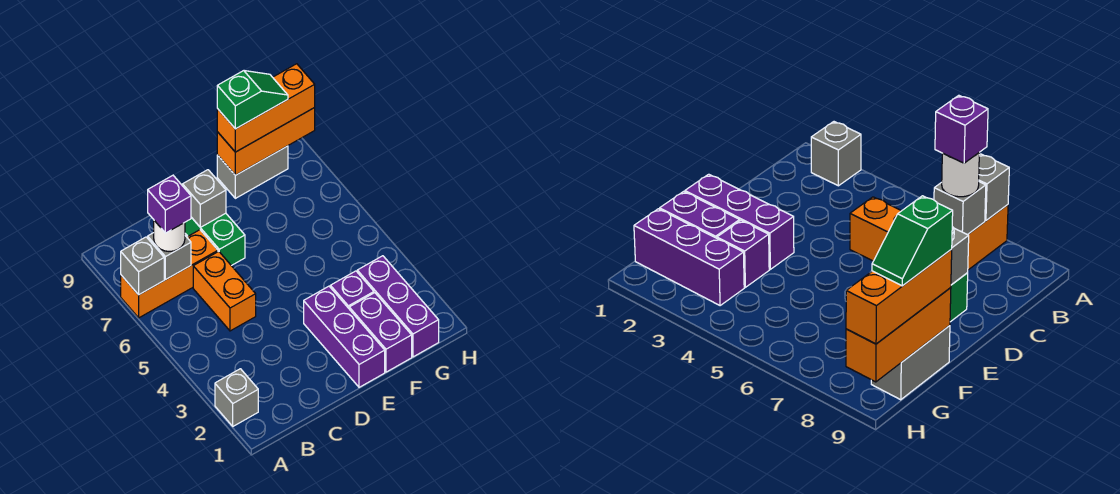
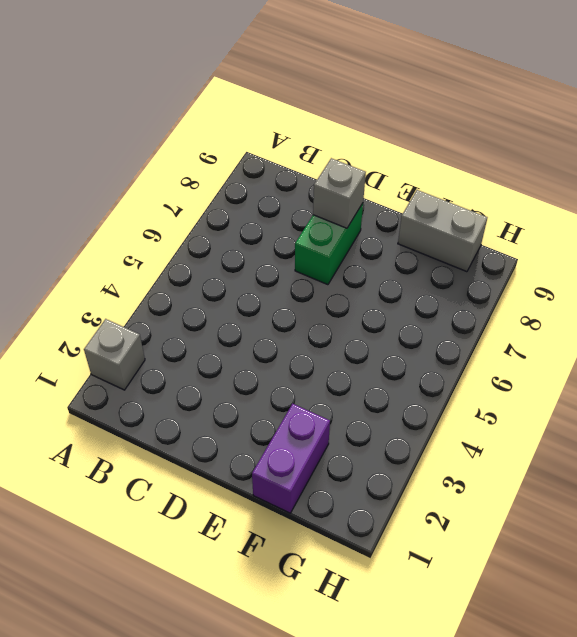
none -> orange 1x3 brick [121,230,218,318]
none -> orange 1x2 brick [193,252,256,331]
none -> purple 1x3 brick [304,286,385,387]

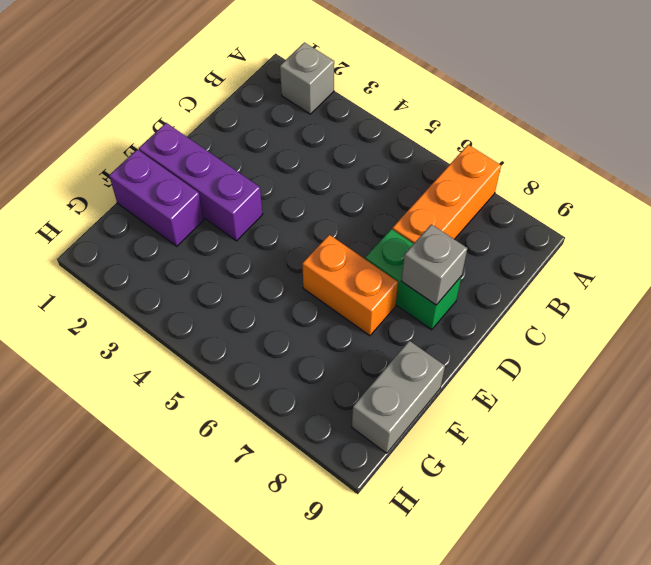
orange 1x2 brick [302,235,398,336] -> orange 1x2 brick moved to [193,252,256,331]
none -> purple 1x1 brick [330,271,374,308]
none -> purple 1x3 brick [357,256,439,357]
none -> grey 1x1 brick [121,237,164,295]

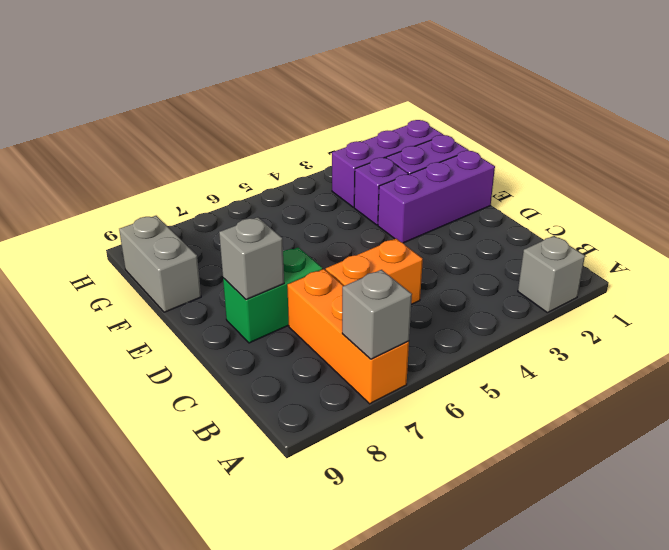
none -> grey 1x1 brick [148,233,191,280]
none -> orange 1x3 brick [217,108,315,175]
none -> white 1x1 round brick [154,221,185,251]

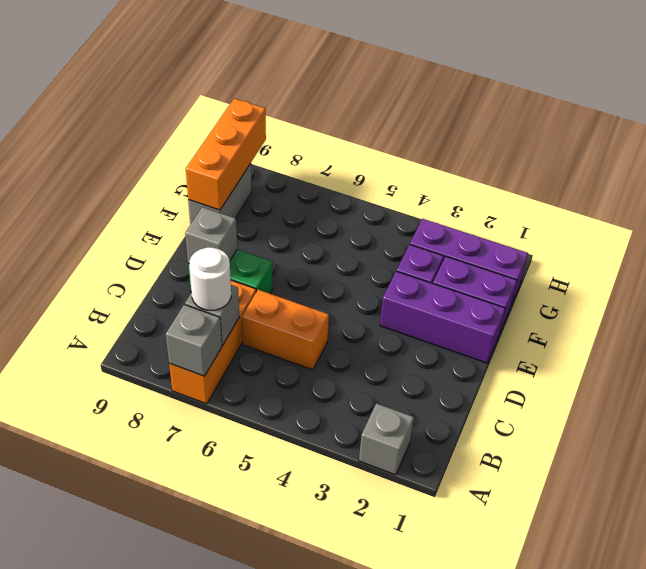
none -> orange 1x3 brick [217,64,315,152]
none -> purple 1x1 brick [148,176,191,233]
none -> green 1x2 slope [217,71,288,129]

